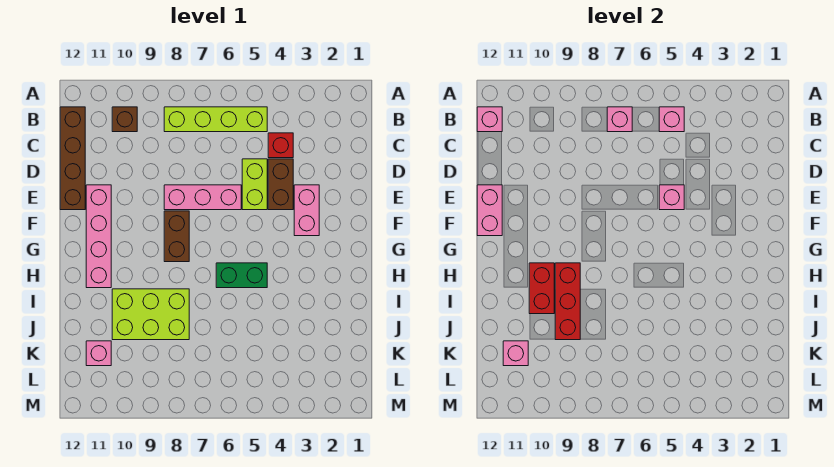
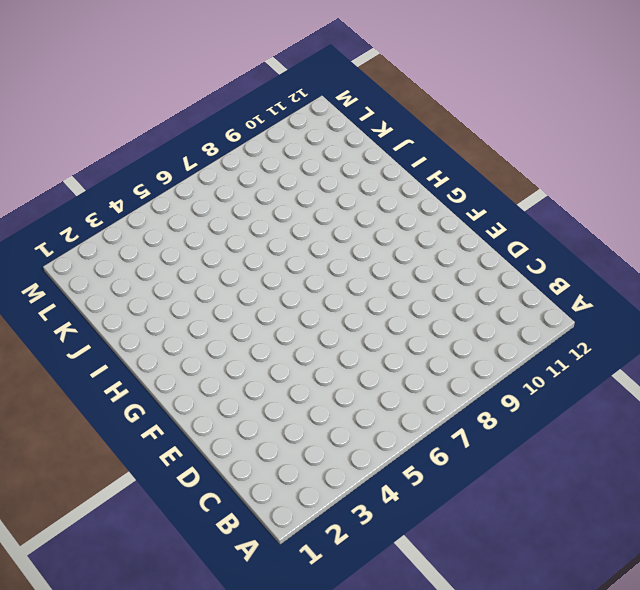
none -> lime 1x4 brick [164,107,267,132]
none -> brown 1x1 brick [112,107,137,132]
none -> brown 1x4 brick [60,107,85,210]

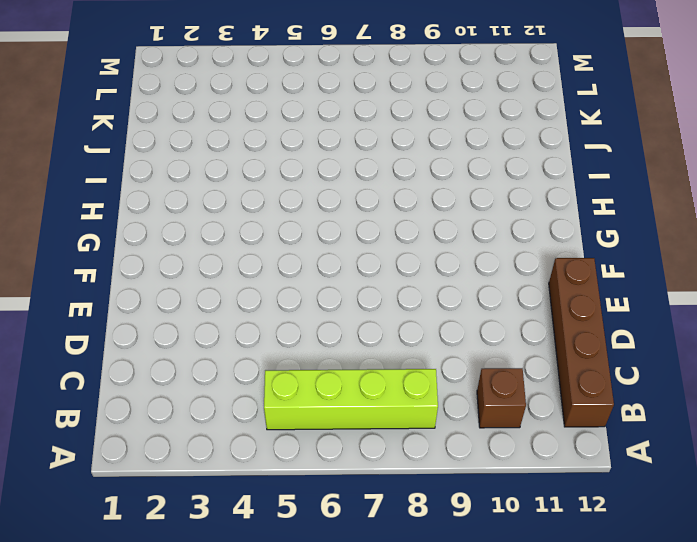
none -> red 1x1 brick [268,133,293,158]
none -> brown 1x2 brick [268,159,293,210]
none -> lime 1x2 brick [242,159,267,210]

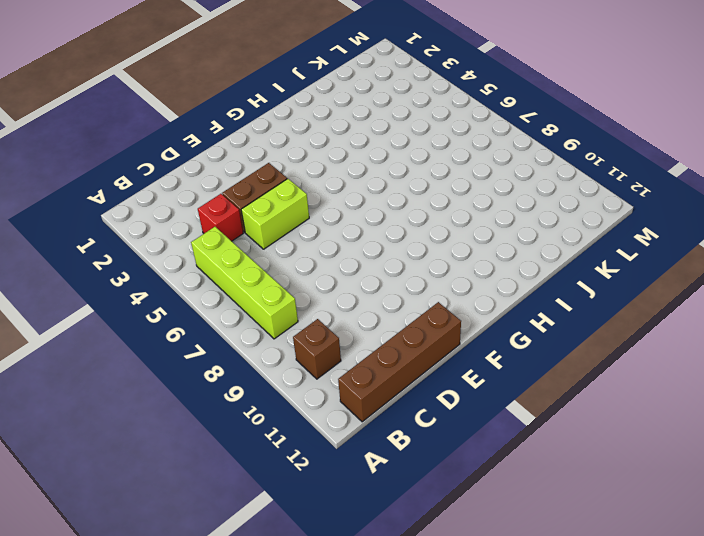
none -> pink 1x2 brick [294,185,319,236]
none -> pink 1x3 brick [164,185,241,210]
none -> pink 1x4 brick [86,185,111,288]

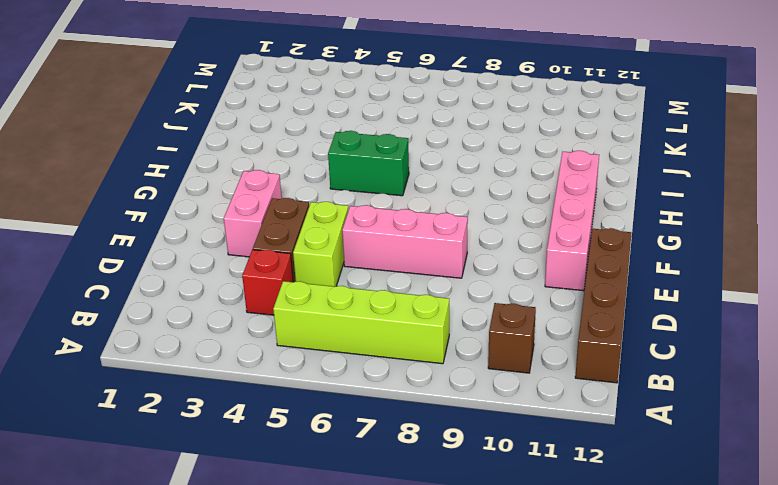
none -> brown 1x2 brick [164,211,189,262]
none -> lime 2x3 brick [112,289,189,340]
none -> pink 1x1 brick [86,341,111,366]

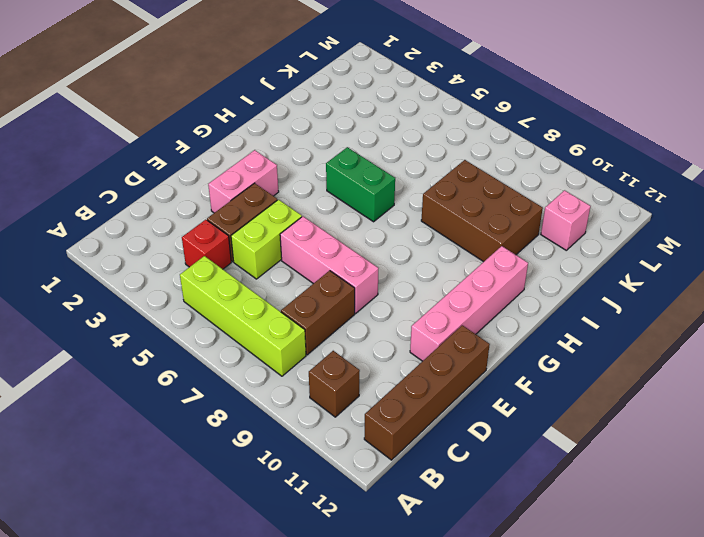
brown 1x2 brick [281,271,355,355] -> brown 1x2 brick moved to [164,211,189,262]
brown 2x3 brick [421,160,543,262] -> lime 2x3 brick [112,289,189,340]
none -> pink 1x1 brick [659,107,684,132]
none -> pink 1x1 brick [607,107,632,132]
none -> pink 1x1 brick [477,107,502,132]

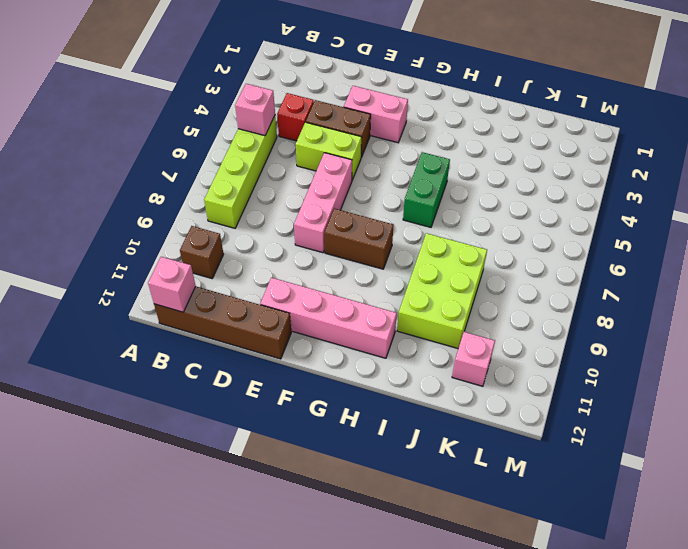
none -> pink 1x1 brick [607,107,632,132]
none -> pink 1x1 brick [659,185,684,210]
none -> pink 1x2 brick [477,185,502,236]

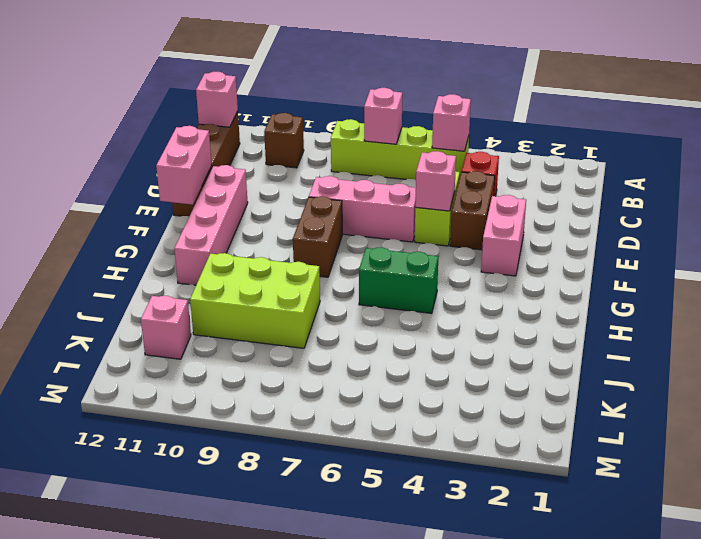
none -> red 1x3 brick [555,263,580,340]
none -> red 1x2 brick [529,263,554,314]
none -> pink 1x1 brick [503,341,528,366]

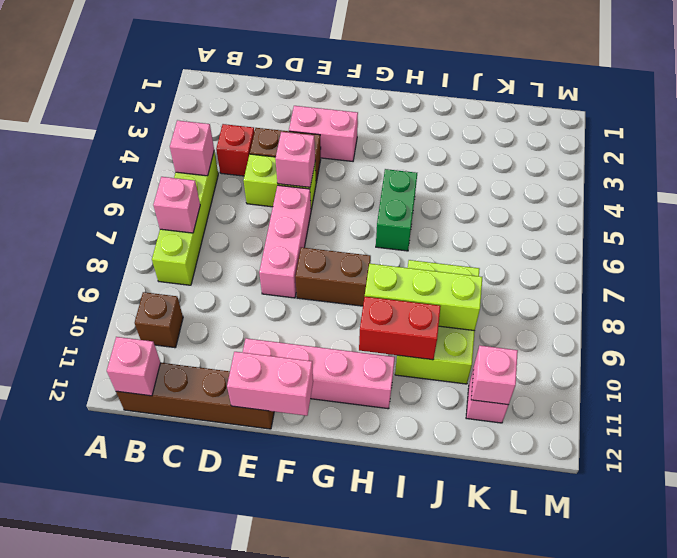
lime 1x3 brick [365,264,482,331] -> red 1x3 brick [555,263,580,340]

